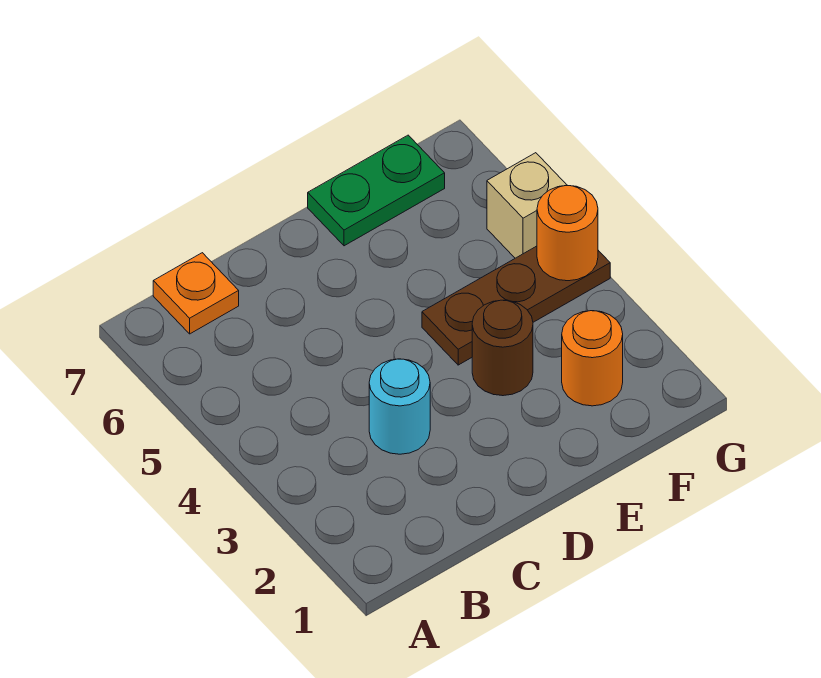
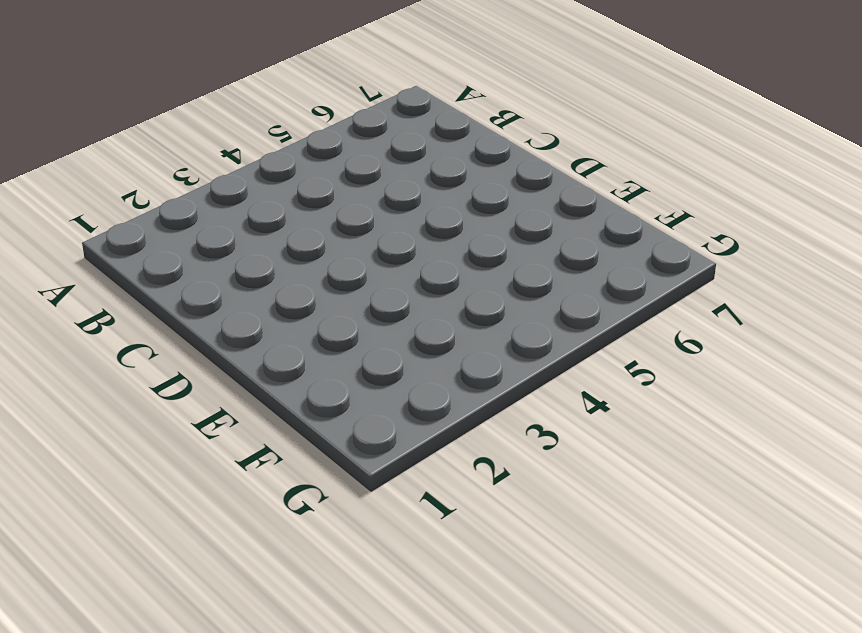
none -> orange 1x1 plate [153,253,239,334]
none -> cyan 1x1 round brick [369,359,430,454]

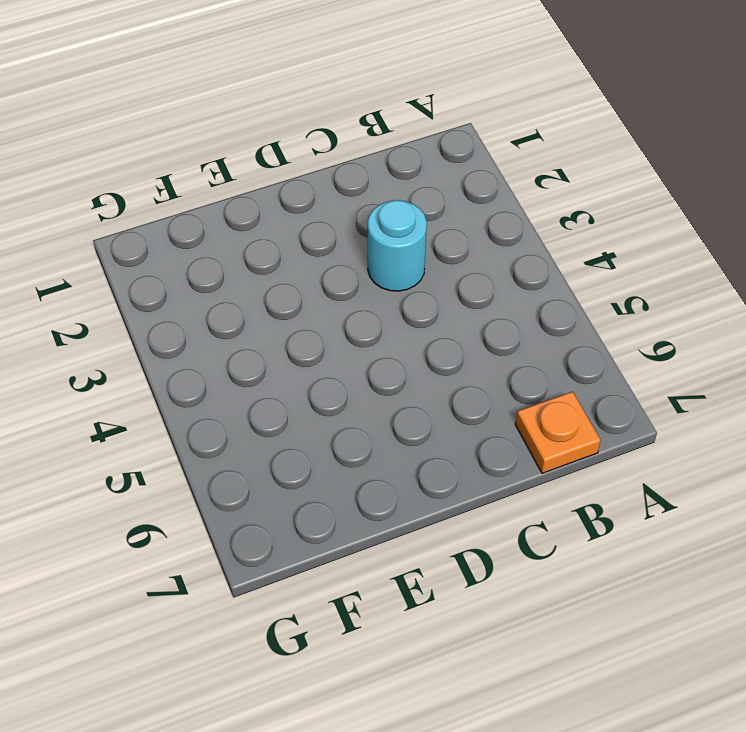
none -> brown 1x1 round brick [472,300,533,396]
none -> brown 1x3 plate [422,246,610,365]

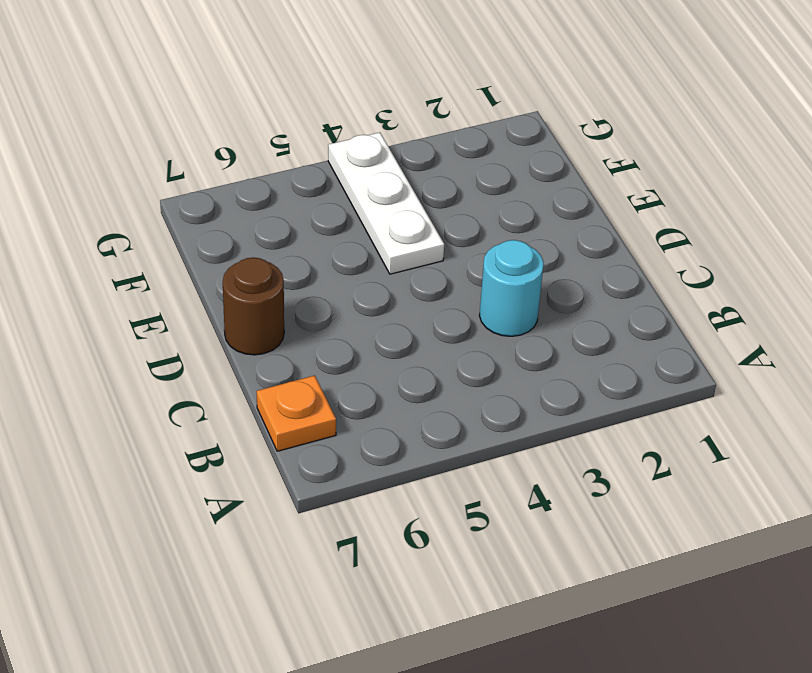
brown 1x1 round brick [223,257,284,355] -> brown 1x1 round brick moved to [472,300,533,396]
white 1x3 plate [328,132,444,274] -> brown 1x3 plate [422,246,610,365]
none -> green 1x2 plate [308,135,445,246]
none -> orange 1x1 round brick [562,311,623,406]

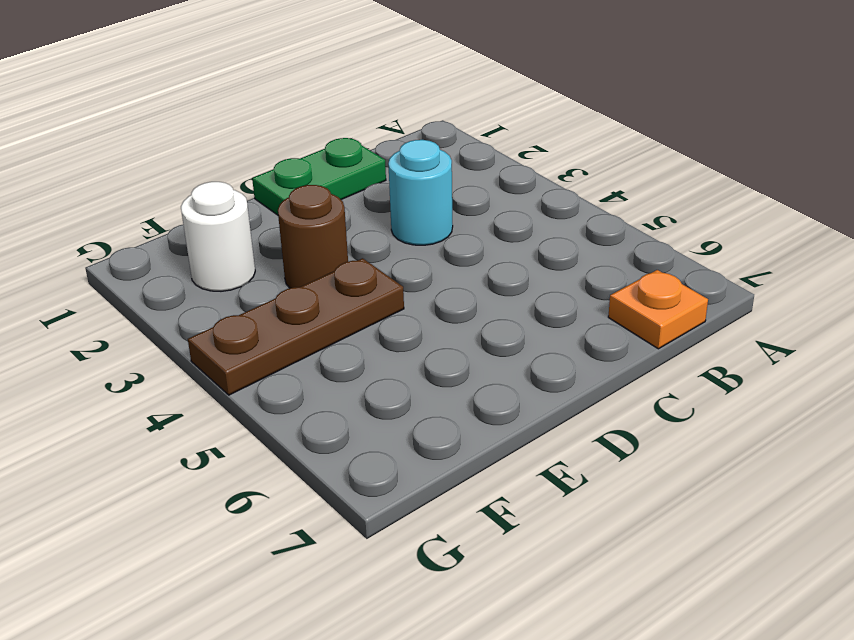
green 1x2 plate [252,138,386,215] -> green 1x2 plate moved to [308,135,445,246]
white 1x1 round brick [181,182,255,291] -> orange 1x1 round brick [562,311,623,406]
none -> tan 1x1 brick [487,153,567,258]
none -> orange 1x1 round brick [537,185,598,281]

